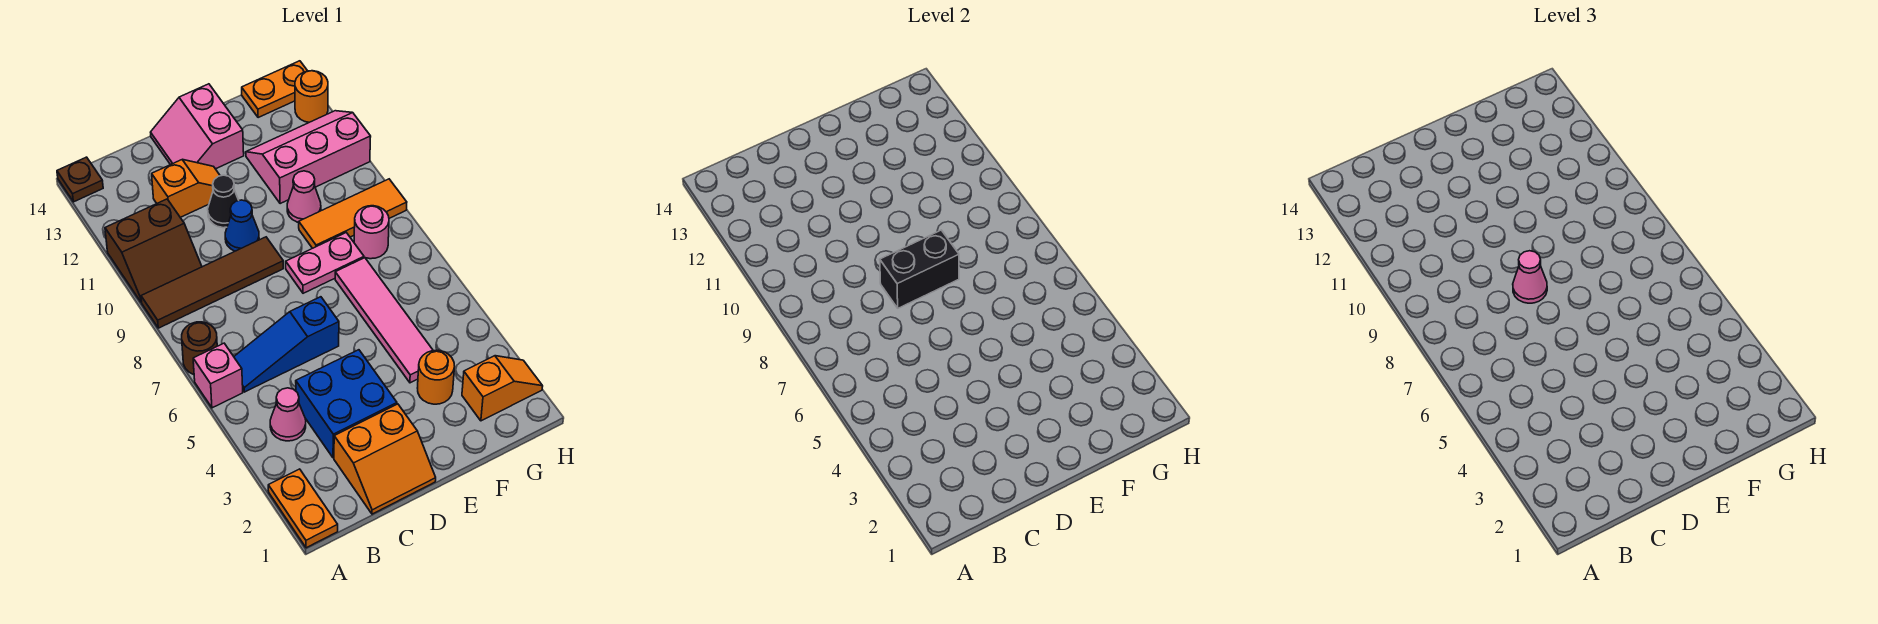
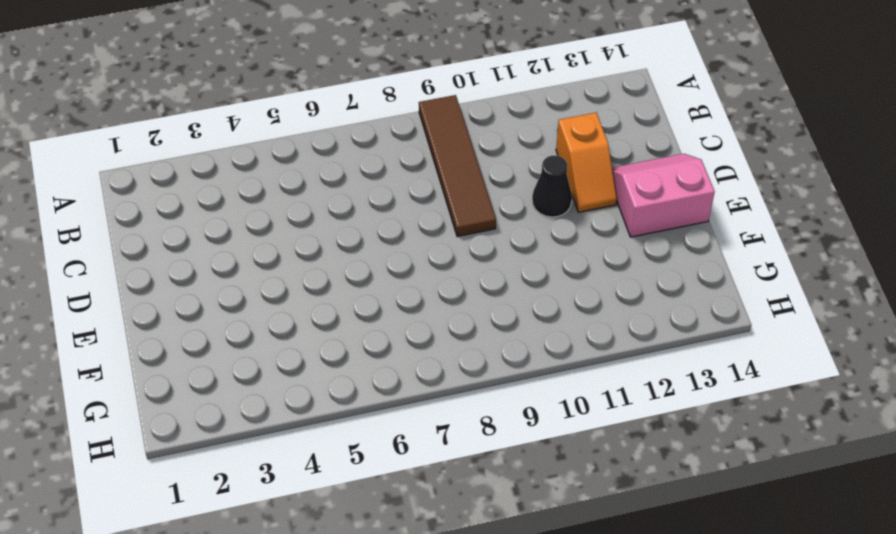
none -> orange 1x2 plate [268,469,338,548]
none -> pink 1x1 brick [193,343,243,408]
none -> brown 1x1 round brick [182,322,217,375]

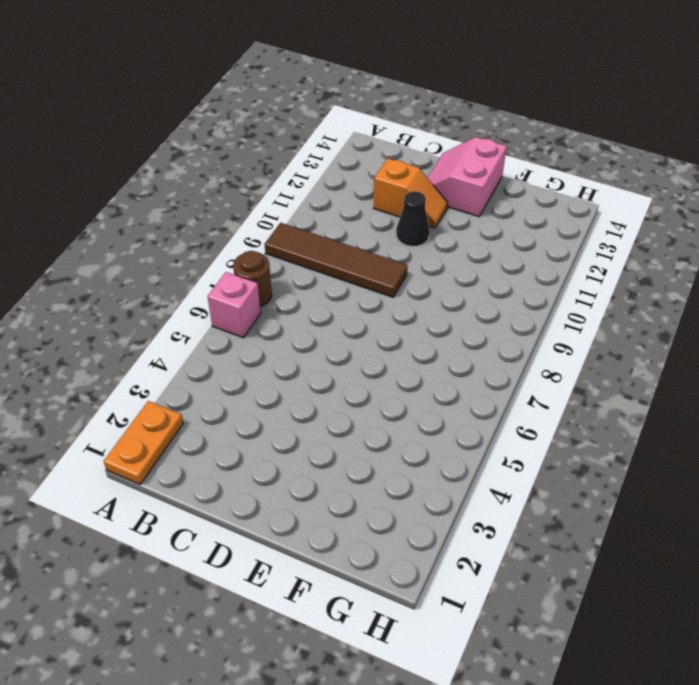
none -> brown 2x2 slope [105,199,202,302]
none -> brown 1x1 plate [57,157,103,202]
none -> pink 1x1 cone [270,388,306,441]

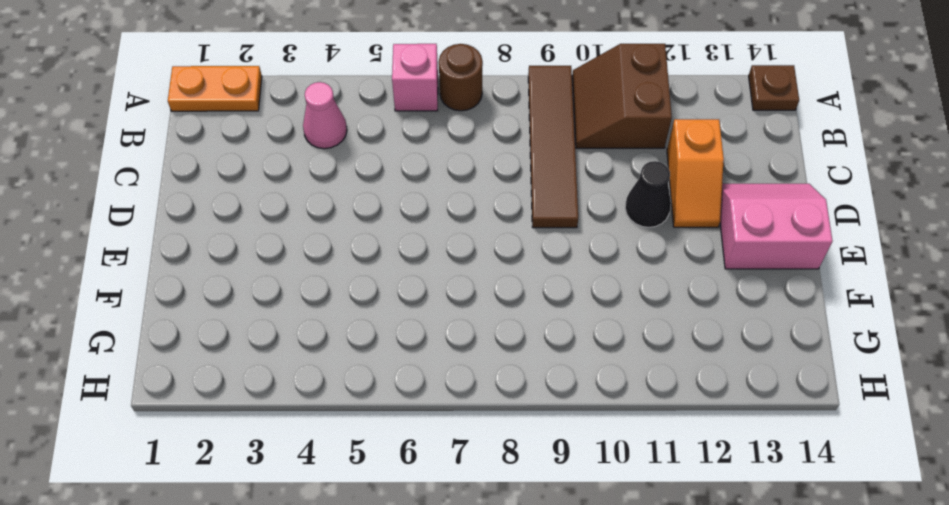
none -> blue 1x3 slope [234,297,339,392]
none -> orange 2x2 slope [334,404,436,514]
none -> blue 2x2 brick [296,350,397,458]

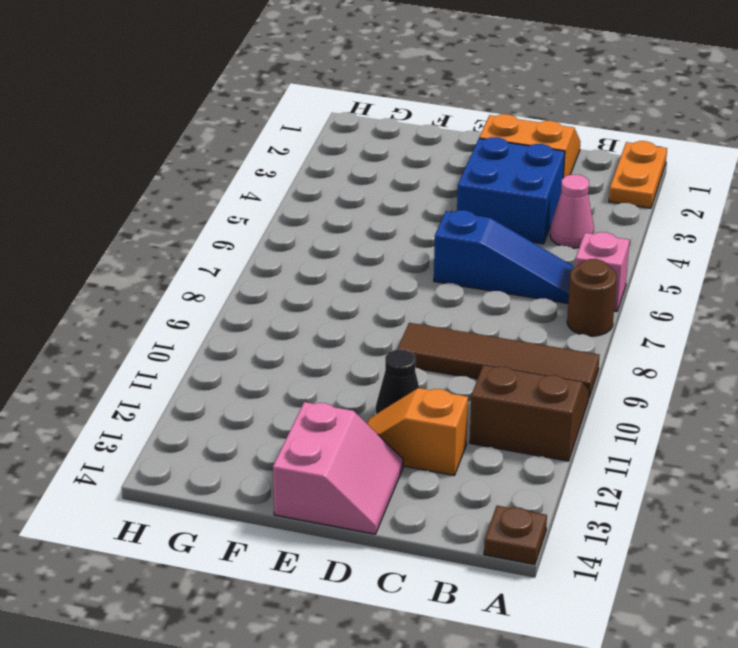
none -> blue 1x1 cone [225,200,259,251]
none -> pink 1x2 plate [286,233,364,293]
none -> orange 1x1 round brick [418,350,455,404]

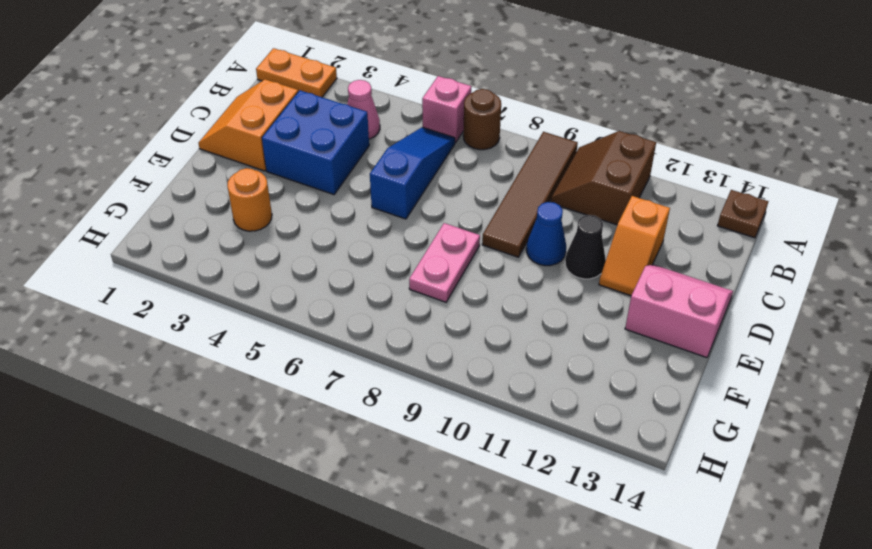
none -> pink 1x4 tile [335,258,433,383]
none -> orange 1x3 tile [299,179,407,248]
none -> pink 1x1 cone [287,171,321,222]

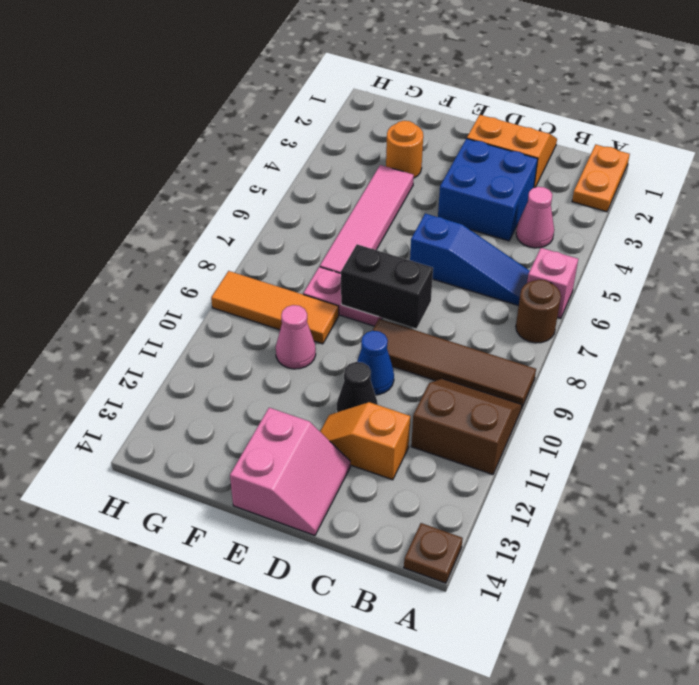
none -> pink 2x3 slope [246,111,371,204]
none -> orange 1x2 slope [462,356,543,421]
none -> pink 1x1 round brick [354,206,389,259]

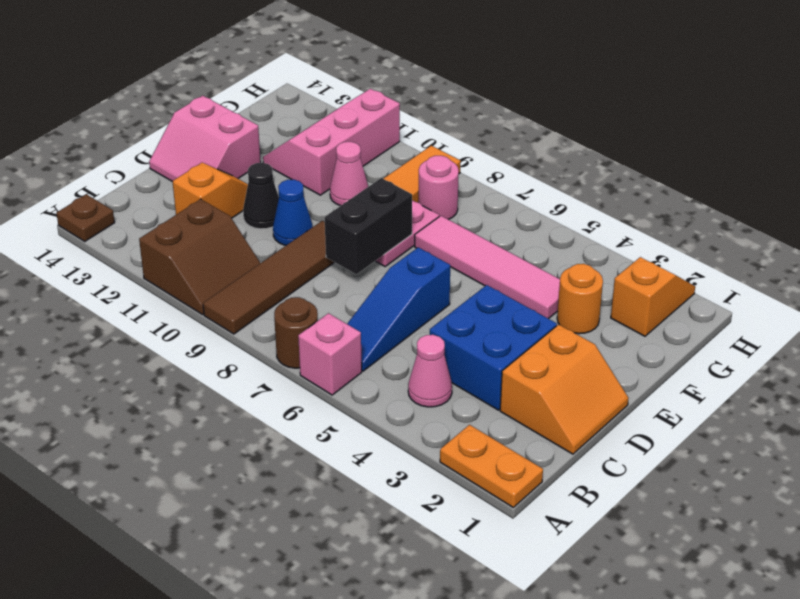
none -> orange 1x2 plate [242,61,307,118]
none -> orange 1x1 round brick [295,71,328,122]
none -> pink 1x1 cone [1513,251,1547,303]

